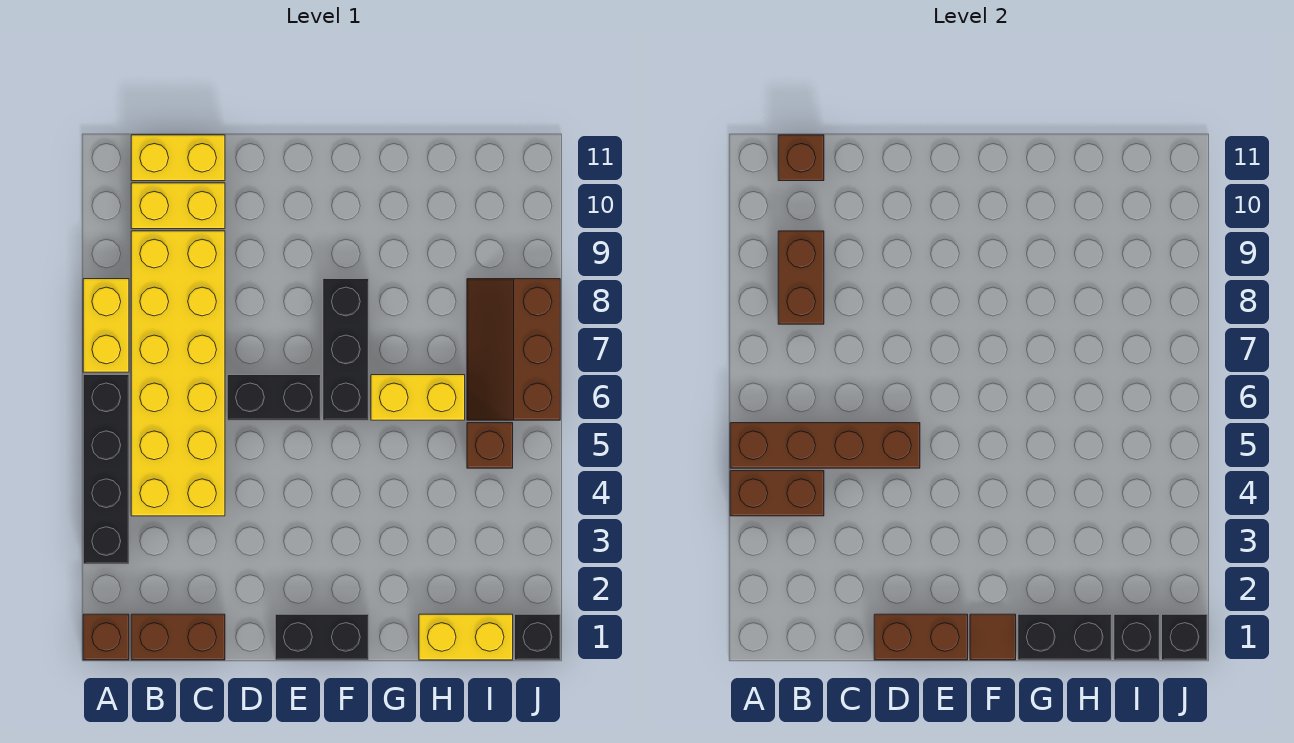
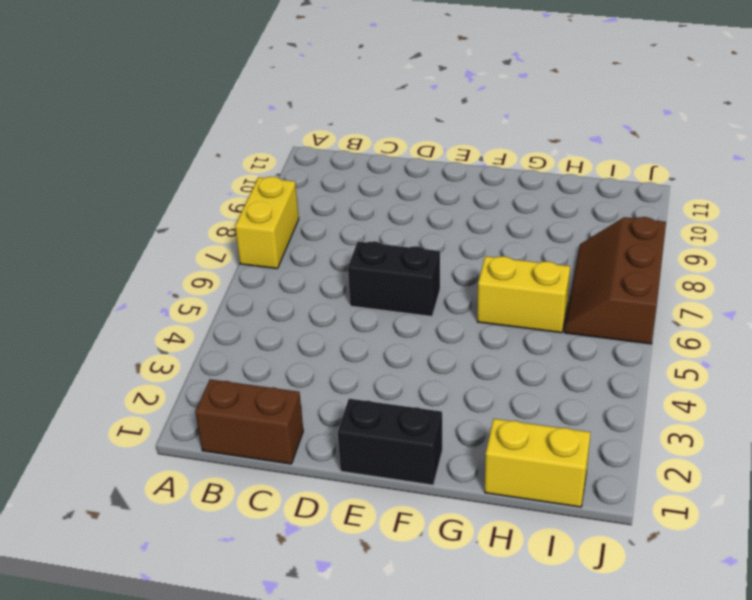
none -> brown 1x1 brick [83,614,129,660]
none -> black 1x4 brick [83,375,129,564]
none -> yellow 2x6 brick [131,231,225,516]

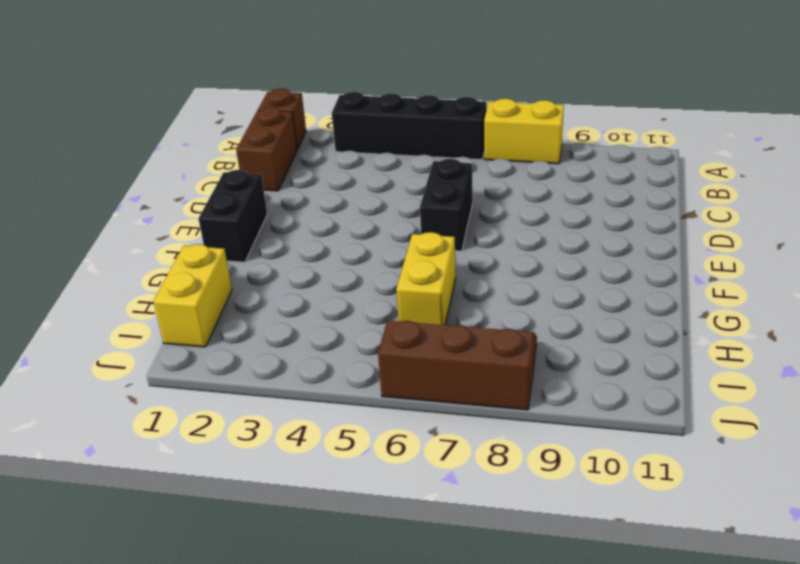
none -> yellow 2x6 brick [131,231,225,516]
none -> yellow 1x2 brick [131,183,225,229]
none -> yellow 1x2 brick [131,135,225,181]

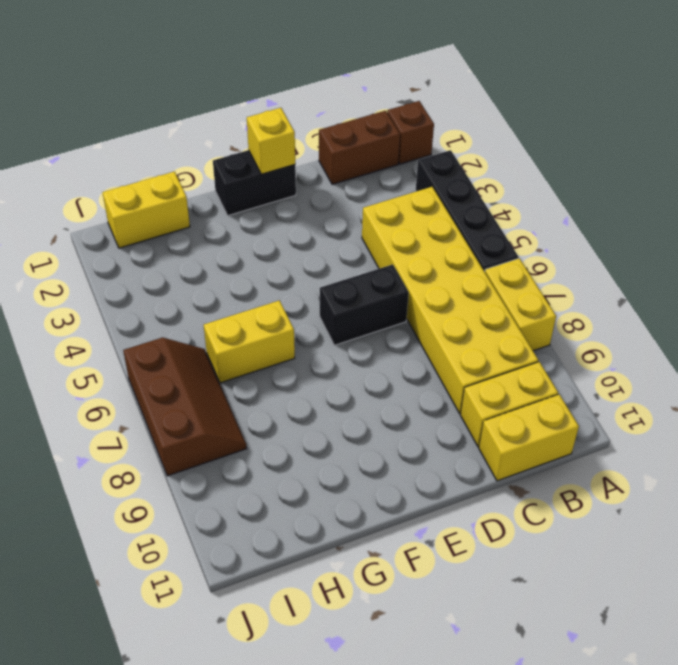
yellow 1x1 brick [247,108,295,174] -> brown 1x2 brick [874,614,968,660]
none -> black 1x3 brick [323,279,369,420]
none -> brown 1x1 brick [467,423,513,468]
none -> black 1x1 brick [515,614,560,660]

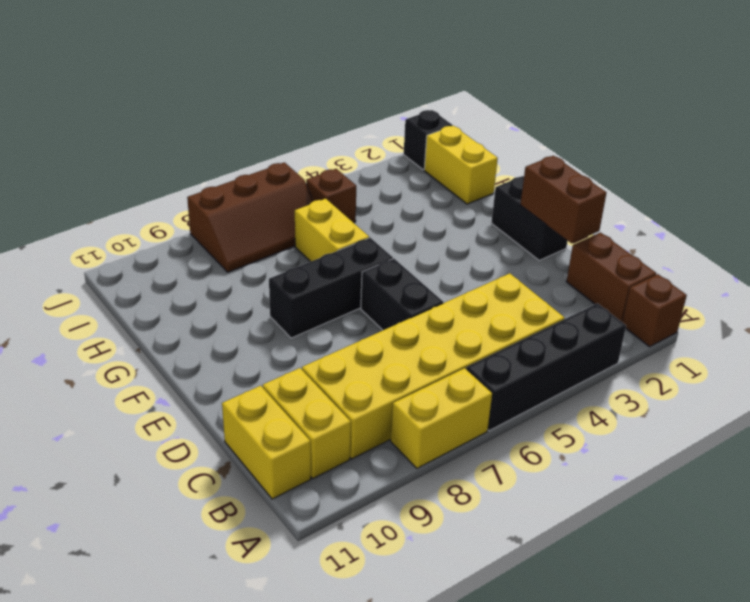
none -> brown 1x2 brick [730,471,824,516]
none -> brown 1x4 brick [730,423,920,468]
none -> brown 1x2 brick [778,231,824,324]

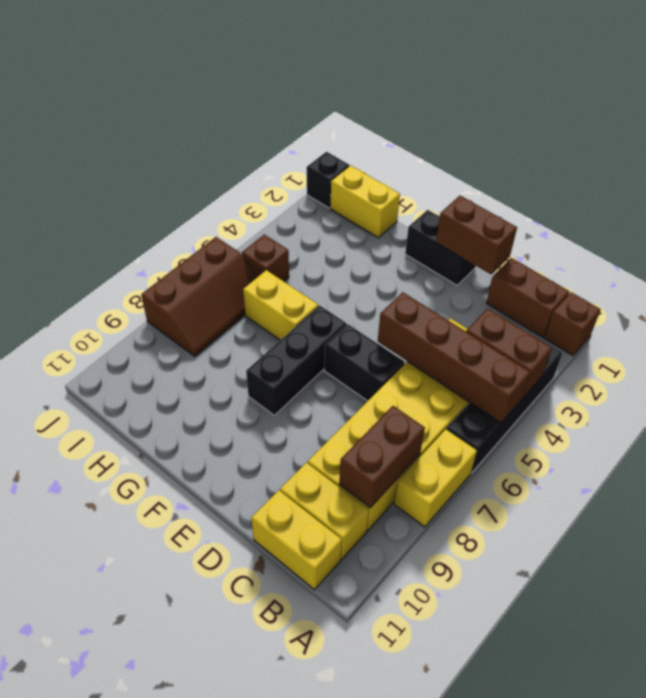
none -> brown 1x1 brick [778,135,824,181]
none -> brown 1x1 tile [970,614,1016,660]
none -> black 1x2 brick [1018,614,1112,660]

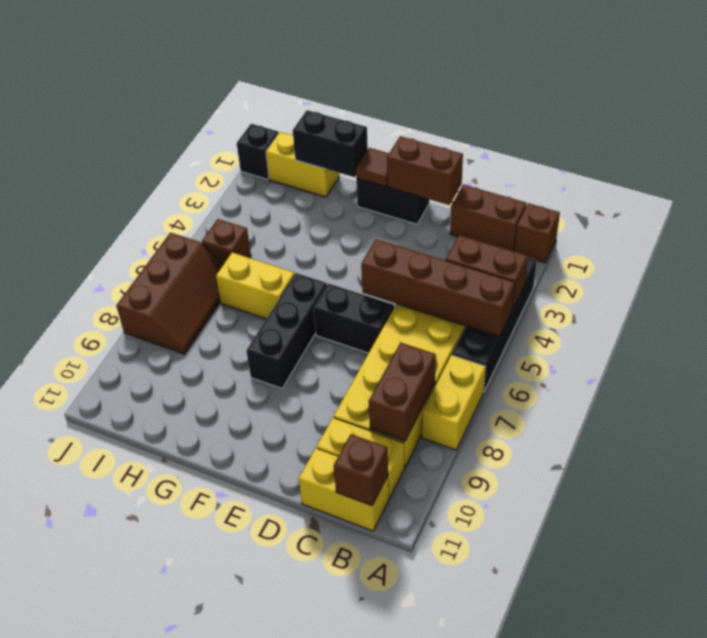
none -> black 1x1 brick [1114,614,1160,660]
none -> black 1x1 brick [1162,614,1207,660]

